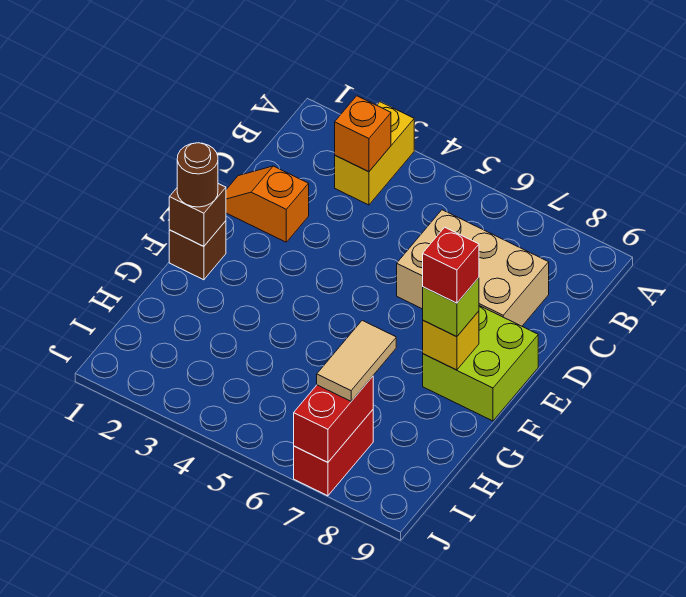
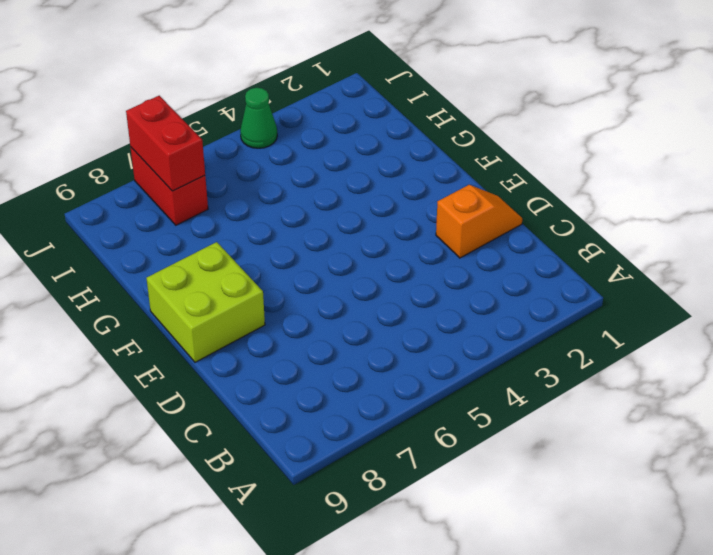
green 1x1 cone [240,88,277,148] -> none
none -> yellow 1x2 brick [335,102,414,205]
none -> tan 2x3 brick [397,210,549,326]
none -> brown 1x1 brick [169,221,226,280]

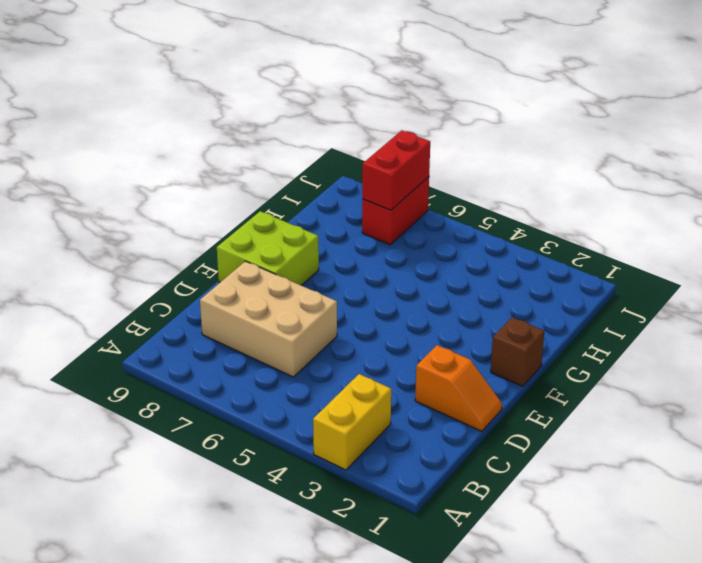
none -> orange 1x1 brick [335,96,391,172]
none -> brown 1x1 brick [169,184,226,246]
none -> yellow 1x1 brick [423,311,479,370]

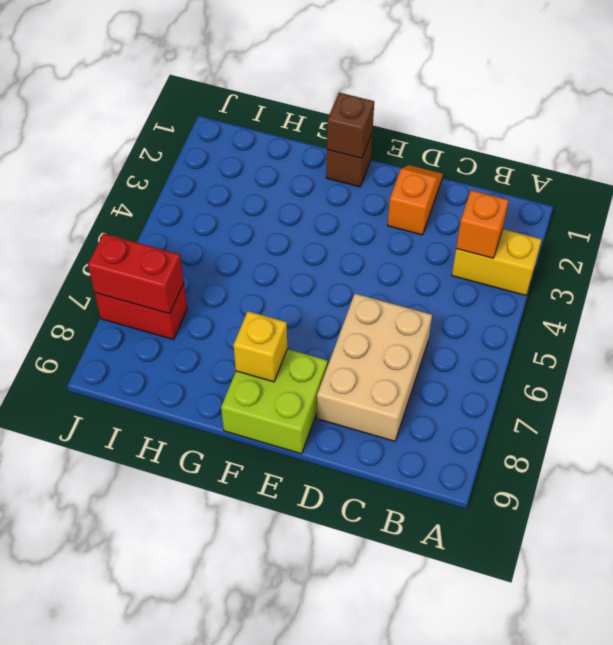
none -> brown 1x1 round brick [177,143,218,207]
none -> lime 1x1 brick [423,278,479,337]
none -> tan 1x2 tile [317,320,396,401]

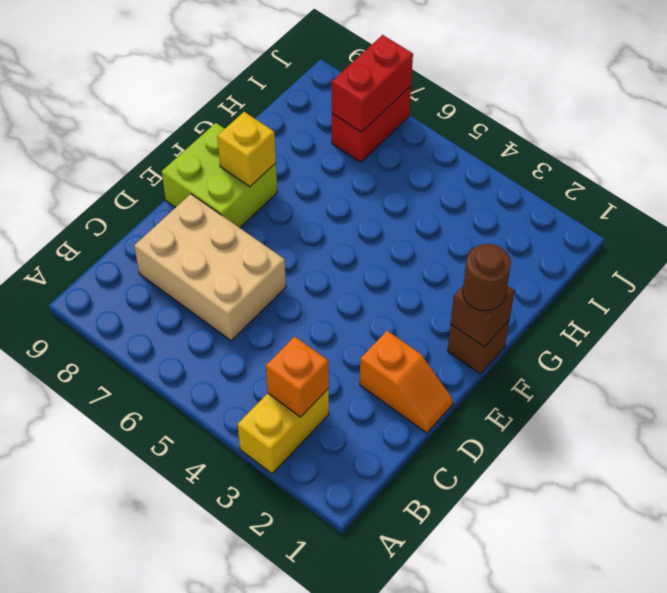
none -> lime 1x1 brick [423,278,479,337]
none -> tan 1x2 tile [317,320,396,401]
none -> red 1x1 brick [423,227,479,303]

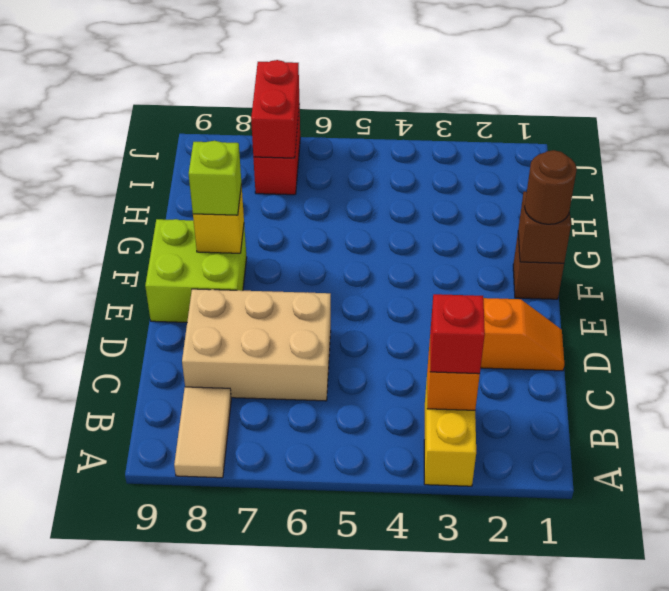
tan 1x2 tile [174,387,231,478] -> tan 1x2 tile moved to [317,320,396,401]
red 1x1 brick [430,294,485,374] -> red 1x1 brick moved to [423,227,479,303]

